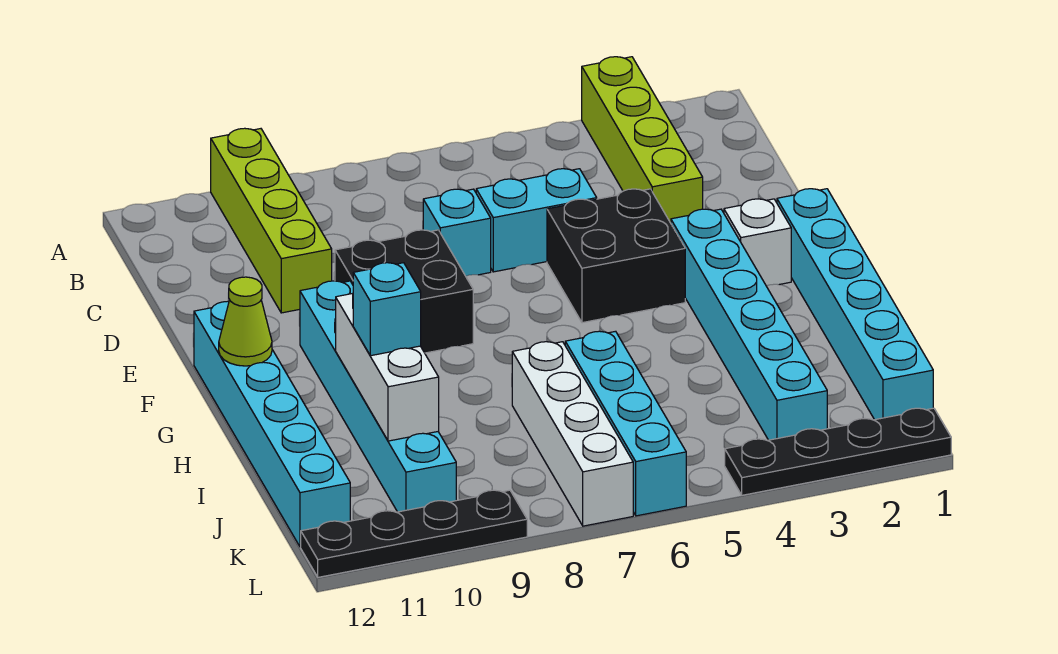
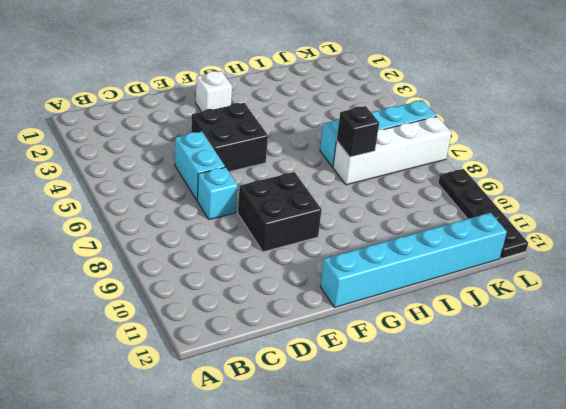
black 1x1 brick [337,106,379,157] -> none
none -> lime 1x4 brick [582,57,703,223]
none -> lime 1x4 brick [211,128,332,313]
none -> cyan 1x6 brick [777,189,933,420]

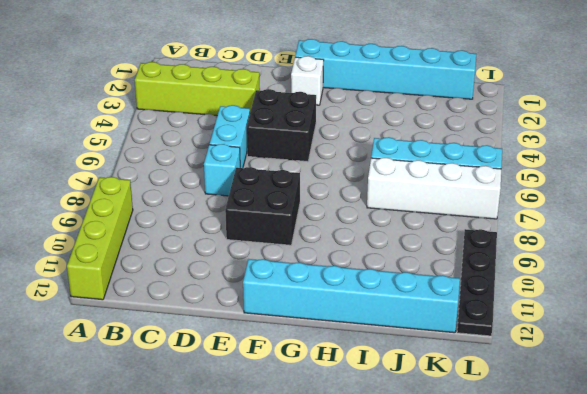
lime 1x4 brick [67,177,133,300] -> lime 1x4 brick turned to [211,128,332,313]
none -> cyan 1x6 brick [671,209,827,440]
none -> cyan 1x6 brick [300,281,456,512]
none -> black 1x4 plate [725,408,951,495]

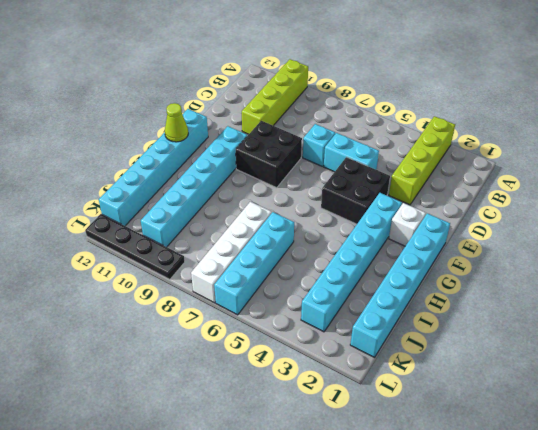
none -> black 1x4 plate [725,408,951,495]
none -> white 1x3 brick [336,293,439,441]
none -> cyan 1x1 brick [353,263,421,356]

